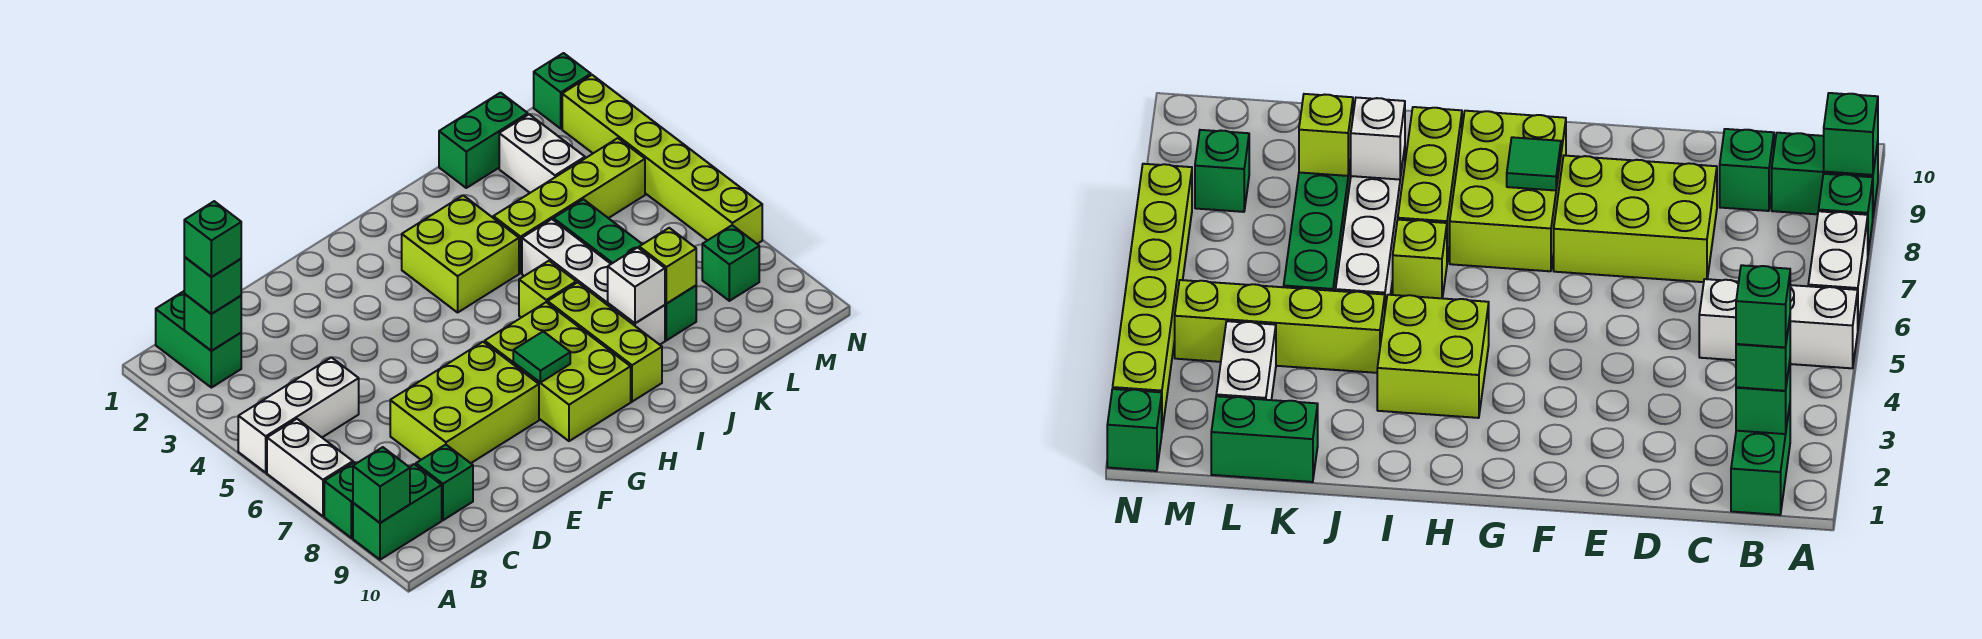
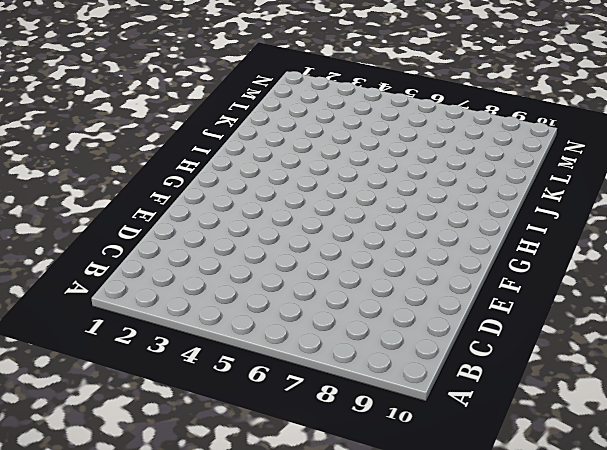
none -> white 1x3 brick [238,357,359,472]
none -> white 1x2 brick [267,419,353,516]
none -> green 1x1 brick [324,462,356,538]

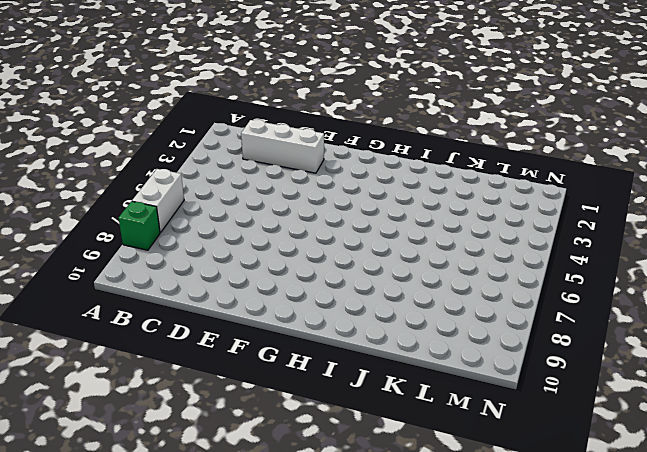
white 1x3 brick [241,120,324,173] -> white 1x3 brick moved to [238,357,359,472]
none -> green 1x2 brick [353,464,442,560]
none -> green 1x2 brick [156,291,241,388]
none -> green 1x1 brick [416,445,473,520]

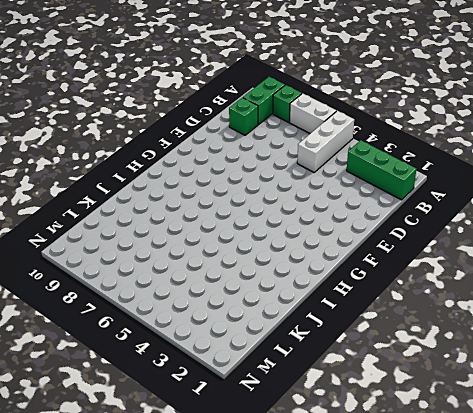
green 1x3 brick [347,140,416,200] -> green 1x2 brick [156,291,241,388]
none -> lime 2x3 brick [390,342,539,463]
none -> lime 2x3 brick [485,302,631,441]
none -> lime 2x2 brick [402,195,519,312]

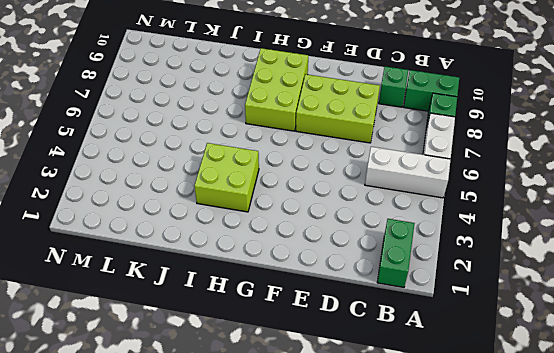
none -> lime 1x1 brick [519,261,576,318]
none -> lime 1x3 brick [548,282,662,402]
none -> lime 1x4 brick [493,138,645,273]

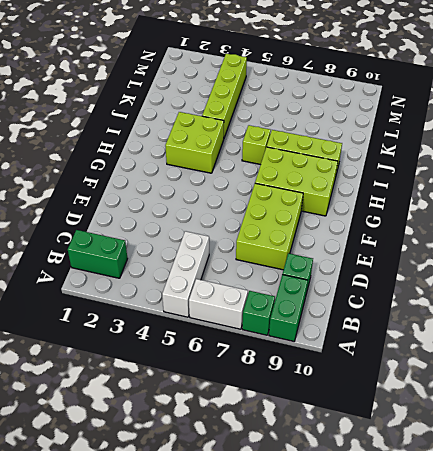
none -> white 1x4 brick [522,219,665,345]
none -> green 1x2 brick [439,93,528,188]
none -> green 1x4 brick [553,199,696,340]

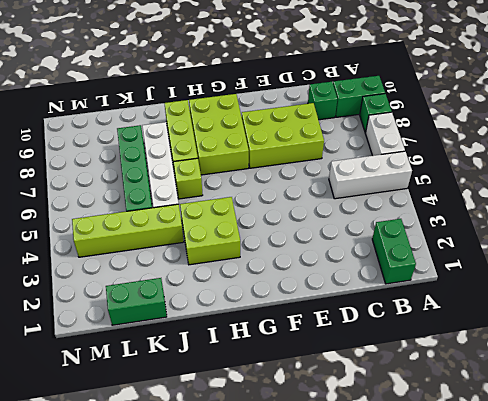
none -> white 1x2 brick [499,114,585,193]
none -> green 1x1 brick [702,225,759,301]
none -> green 1x1 brick [534,53,591,129]

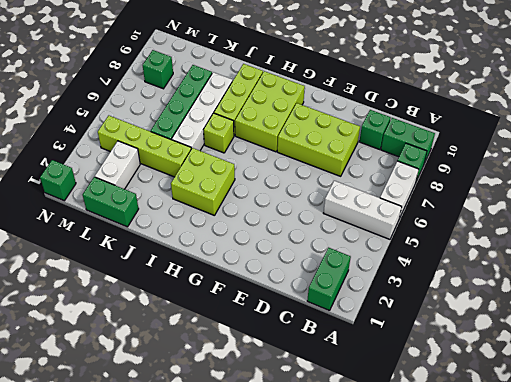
none -> lime 1x6 brick [562,75,762,244]
none -> green 1x1 brick [353,447,410,523]
none -> green 1x1 brick [184,294,241,351]

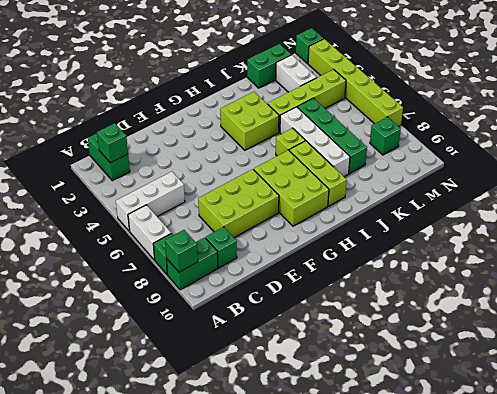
none -> green 1x1 tile [513,331,570,383]
none -> white 1x1 brick [608,247,665,323]
none -> lime 1x1 brick [639,228,696,304]

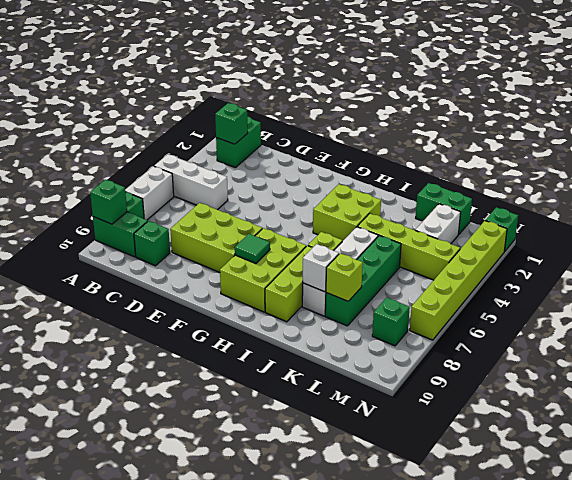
none -> green 1x1 brick [184,257,241,314]
none -> green 1x1 brick [184,201,241,277]

